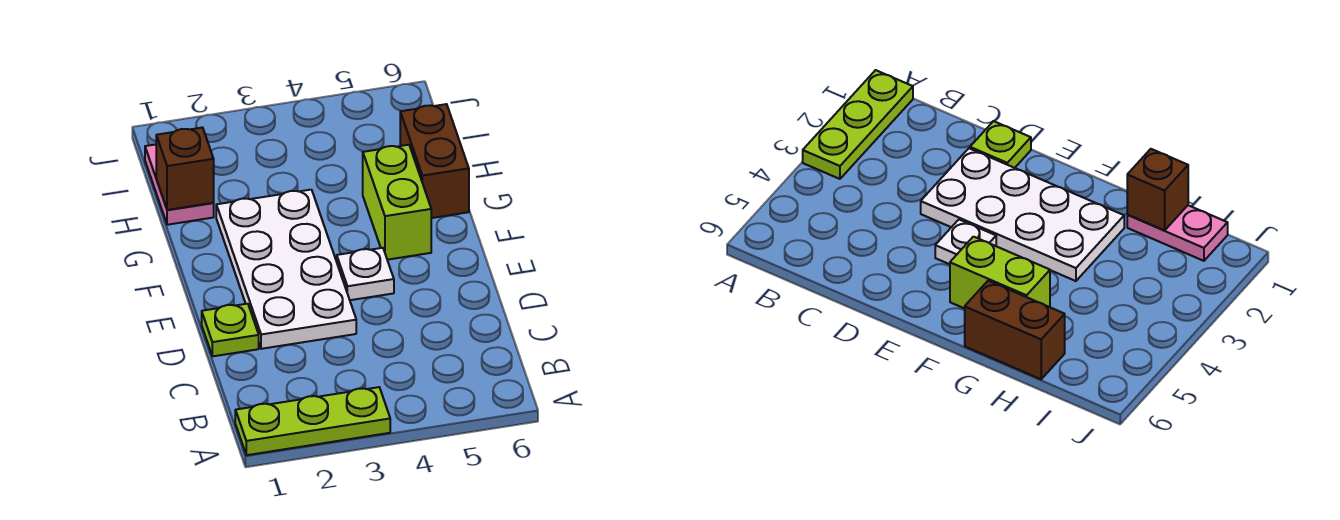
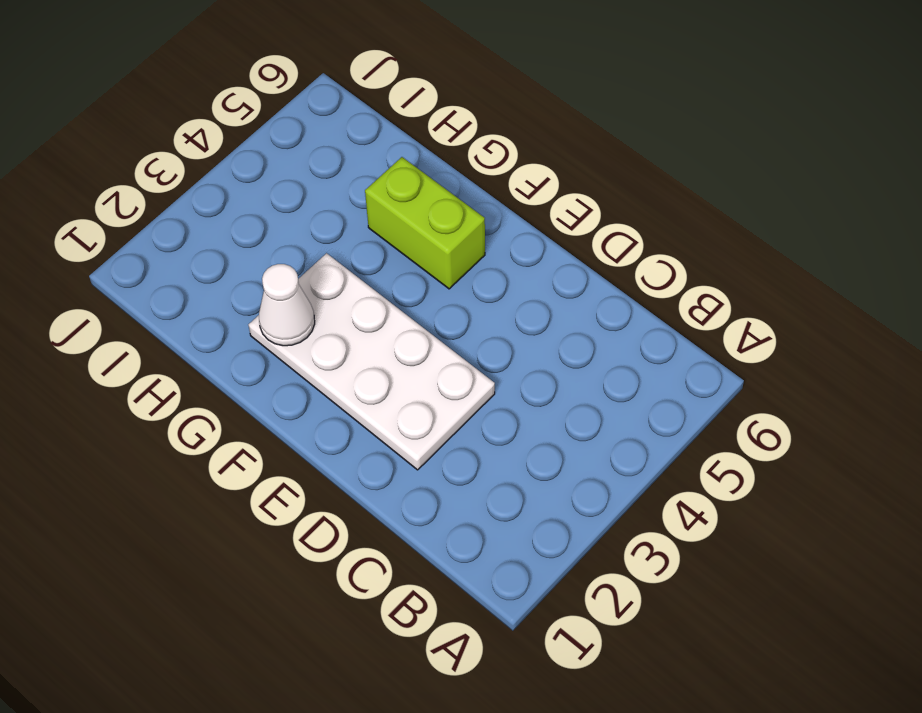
white 1x1 cone [259,264,315,346] -> none
none -> lime 1x3 plate [235,387,390,455]
none -> lime 1x1 plate [202,304,259,356]

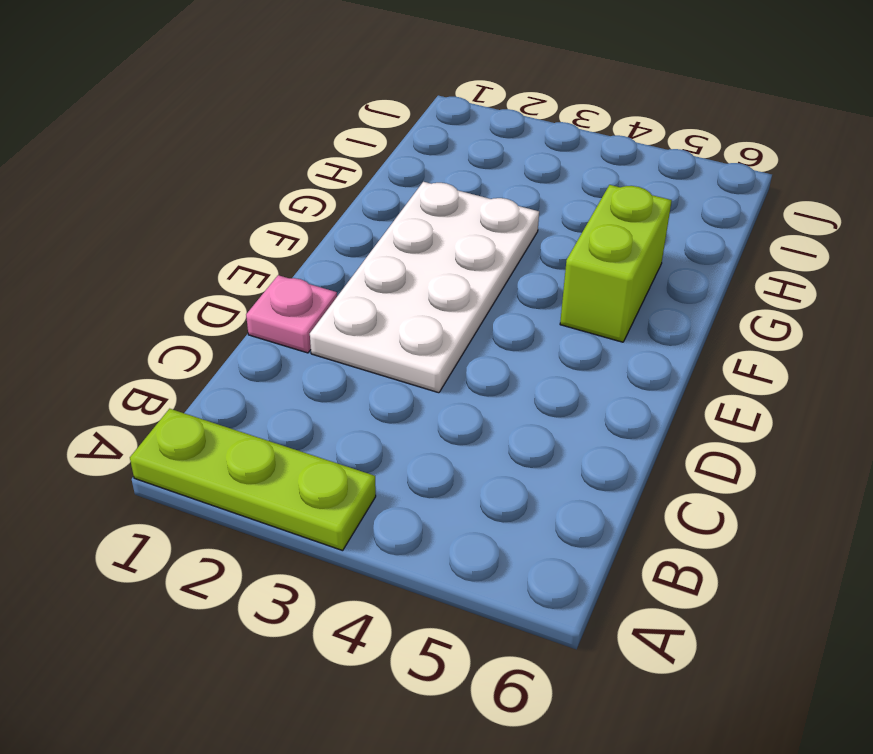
pink 1x1 plate [246,275,337,353] -> lime 1x1 plate [202,304,259,356]
none -> white 1x1 plate [337,248,394,300]
none -> brown 1x2 brick [400,104,469,218]

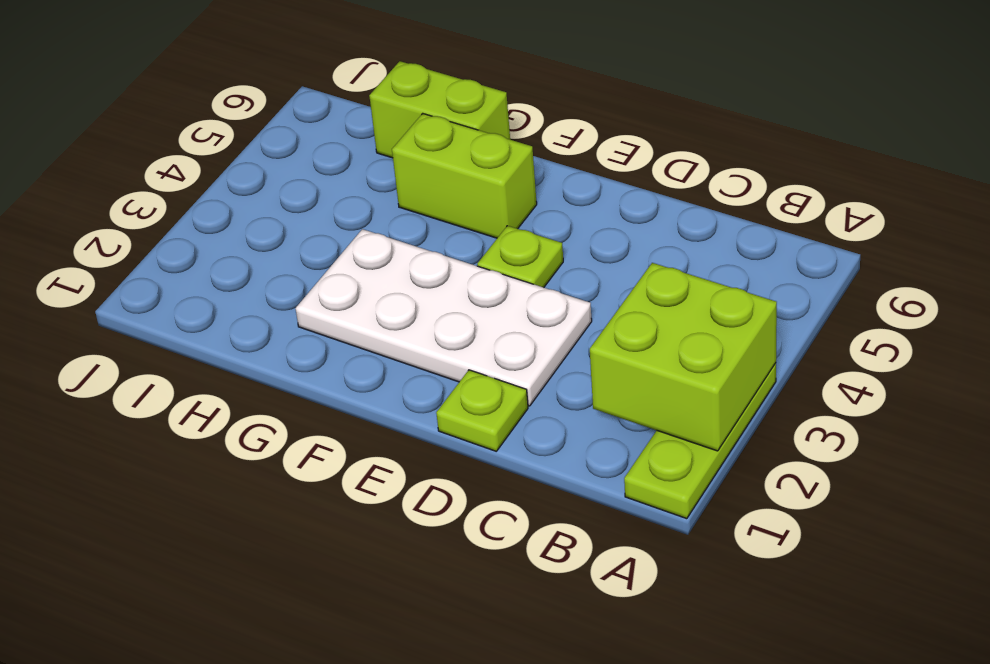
lime 2x2 brick [590,263,777,451] -> none
lime 1x1 plate [477,226,563,288] -> white 1x1 plate [337,248,394,300]
lime 1x2 brick [369,61,510,158] -> brown 1x2 brick [400,104,469,218]
none -> pink 1x2 plate [145,145,214,225]
none -> brown 1x1 brick [156,128,214,210]

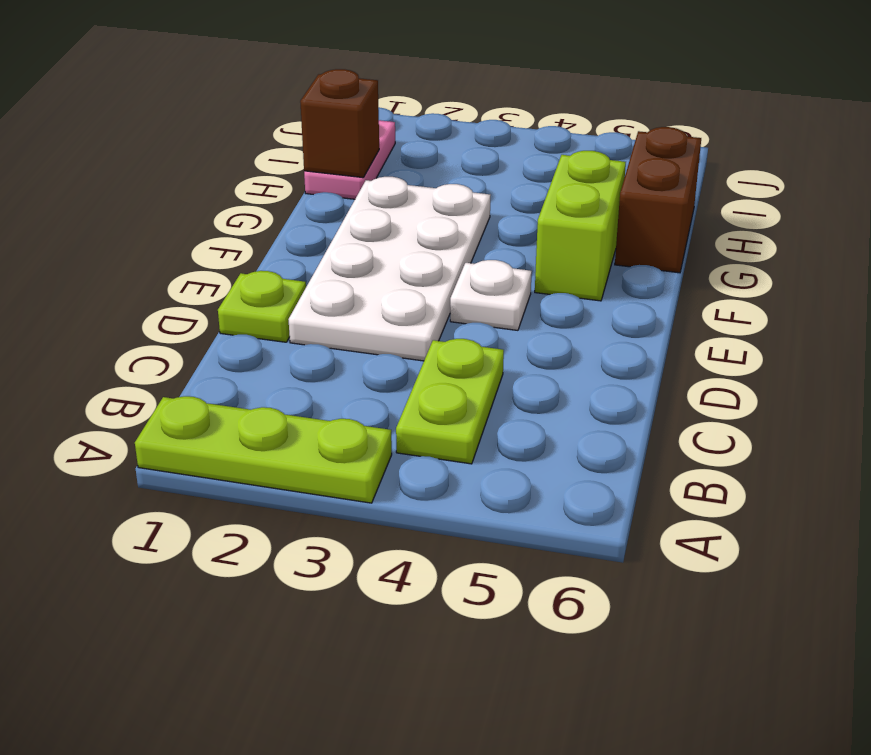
lime 1x2 plate [396,339,504,464] -> none

